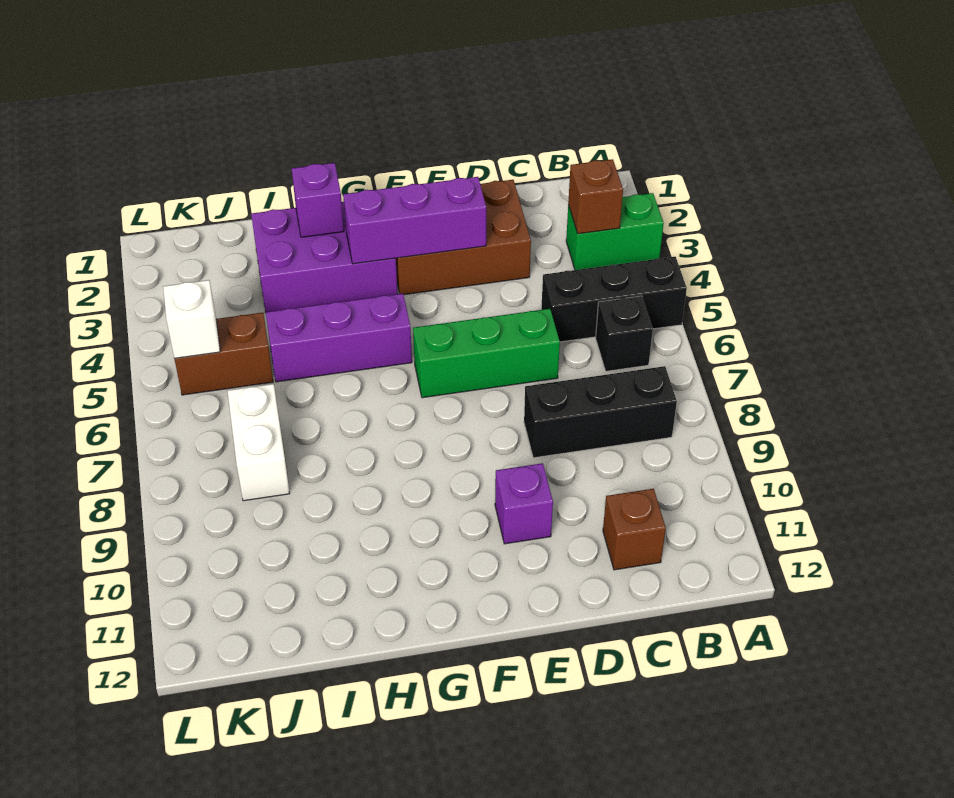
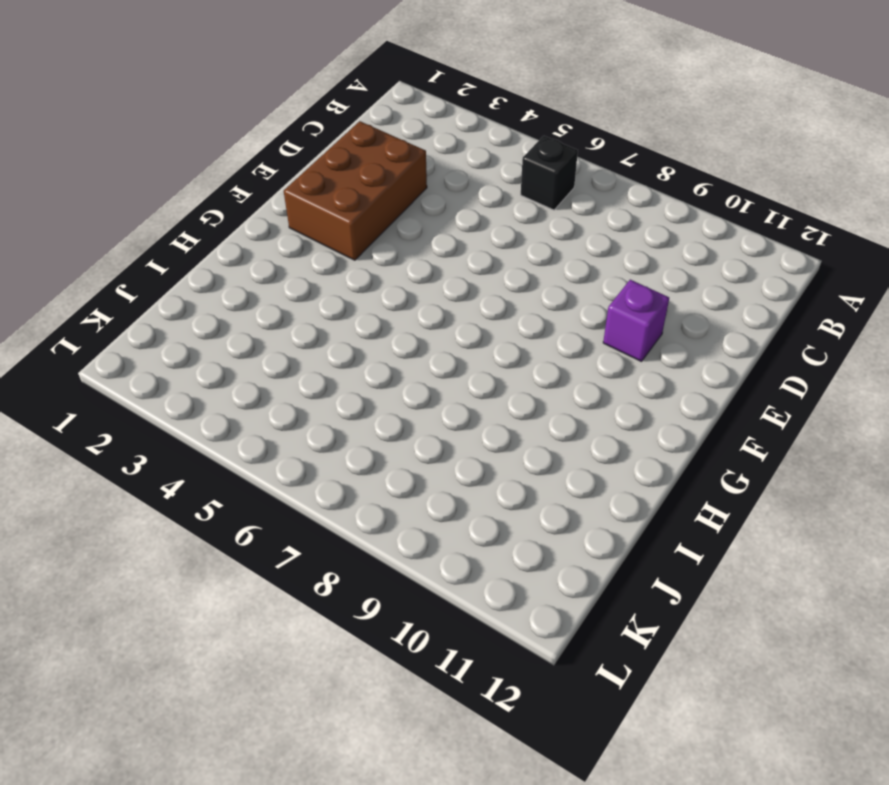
none -> green 1x2 brick [566,193,664,270]
none -> black 1x3 brick [541,257,687,342]
none -> black 1x3 brick [524,366,677,458]

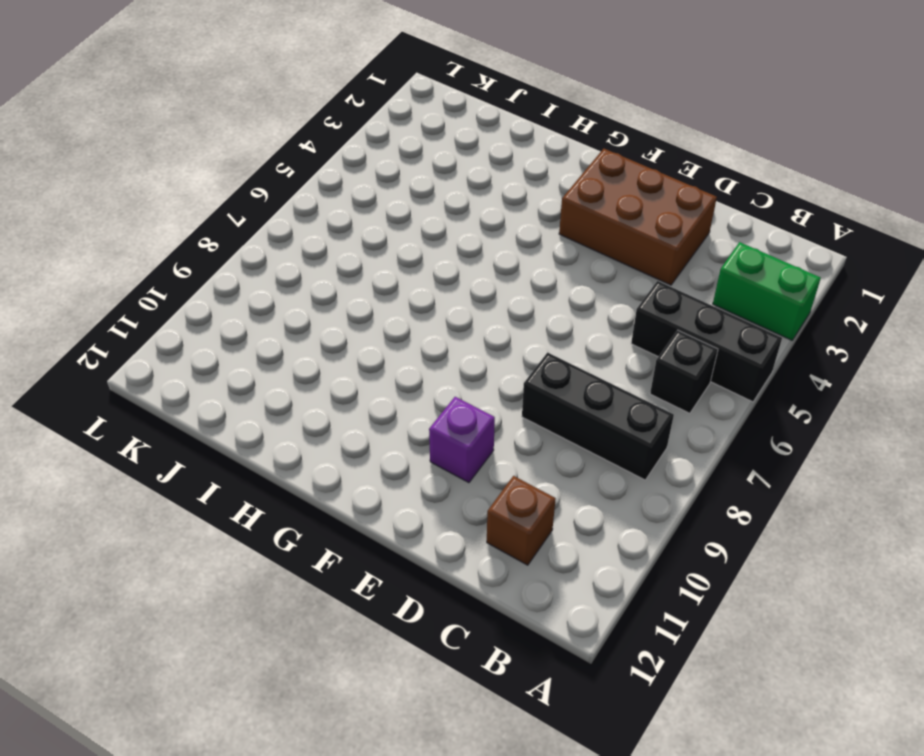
none -> green 1x3 brick [413,309,560,398]
none -> purple 2x3 brick [251,202,398,313]
none -> purple 1x3 brick [266,294,412,382]

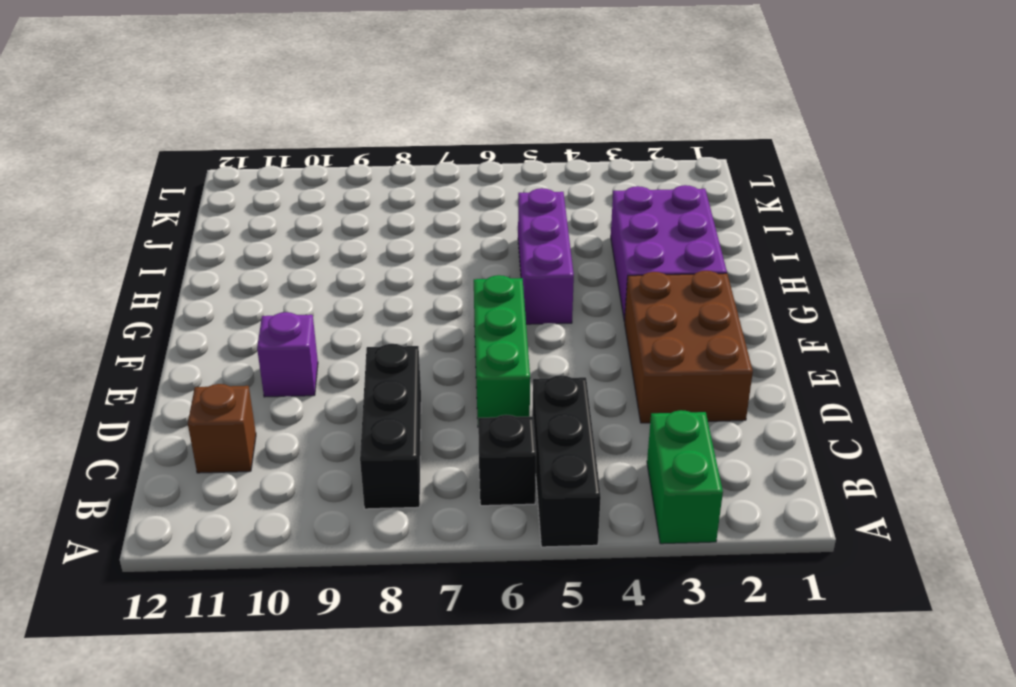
none -> brown 1x2 brick [175,313,273,395]
none -> white 1x2 brick [228,384,290,501]
none -> brown 1x1 brick [568,159,623,234]

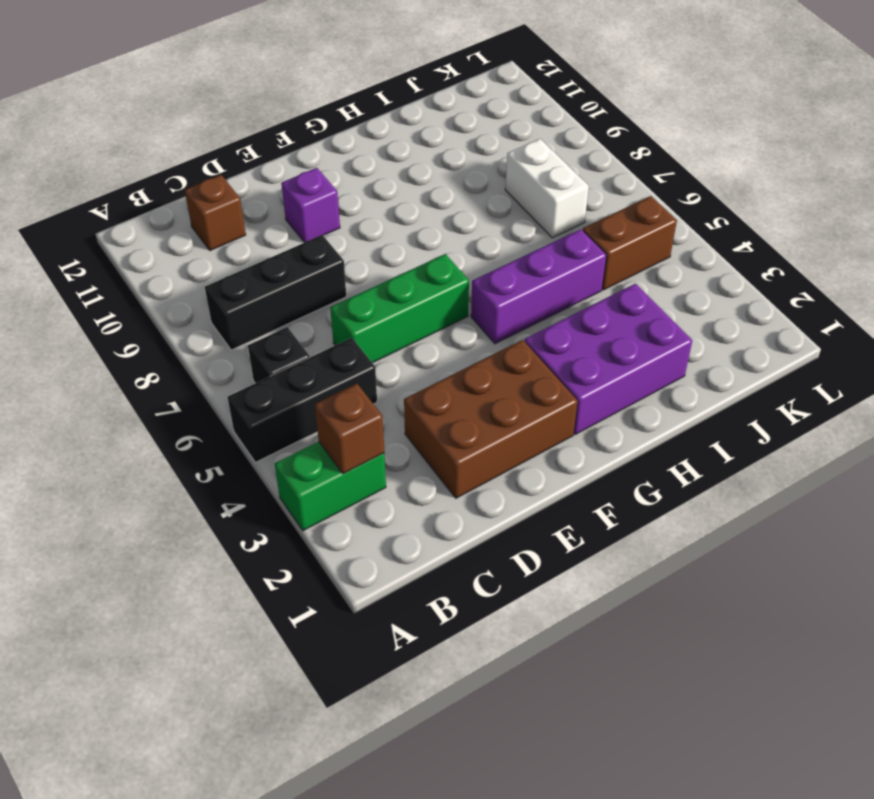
none -> purple 1x3 brick [343,177,486,264]
none -> purple 1x1 brick [292,163,344,237]
none -> white 1x1 brick [163,280,220,358]

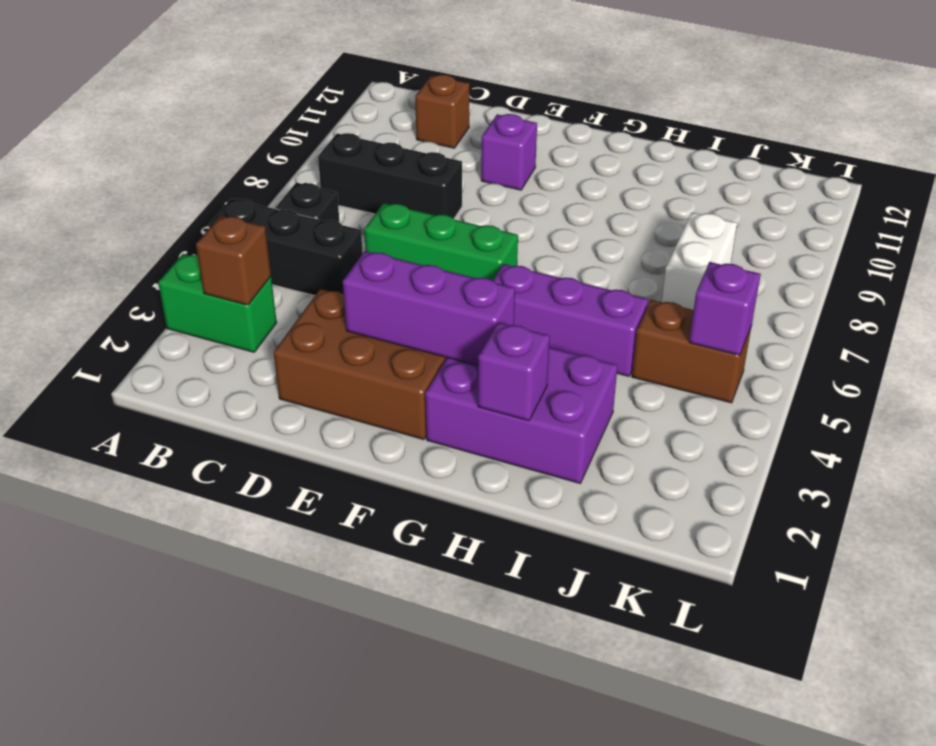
purple 1x1 brick [689,262,761,355] -> white 1x1 brick [163,280,220,358]

